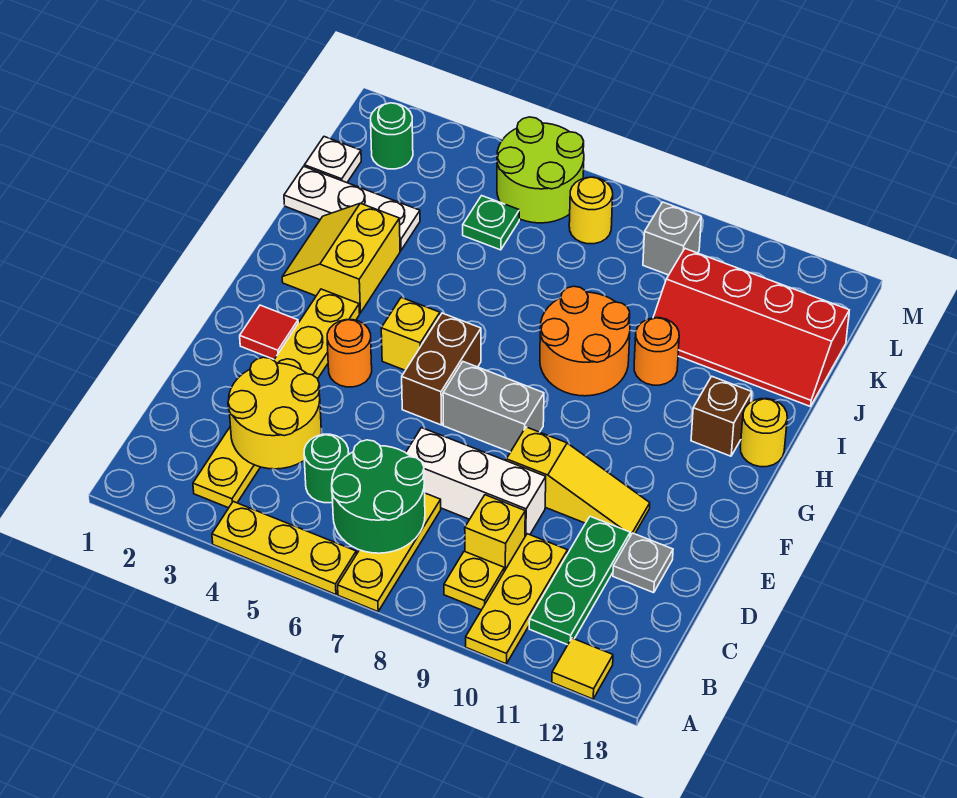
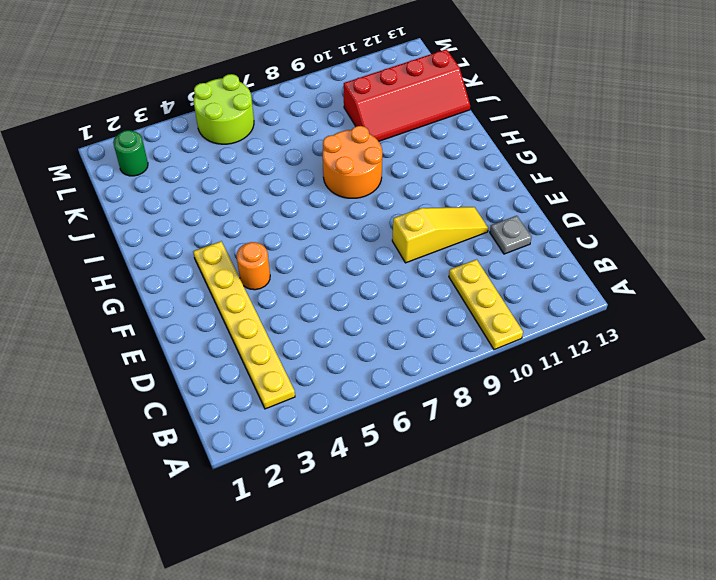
none -> yellow 1x3 plate [212,502,356,594]
none -> yellow 1x3 plate [338,493,441,612]
none -> yellow 1x1 tile [552,638,613,699]
none -> yellow 1x1 plate [444,551,504,610]

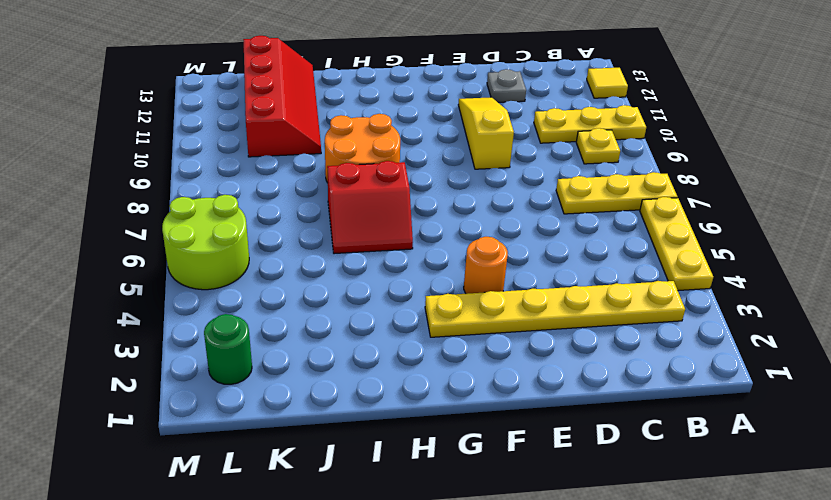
red 2x2 slope [327,161,413,254] -> none
none -> green 1x3 plate [529,516,630,645]
none -> green 1x1 round brick [304,434,349,503]
none -> yellow 1x1 brick [465,495,525,571]
none -> white 1x3 brick [406,428,546,536]

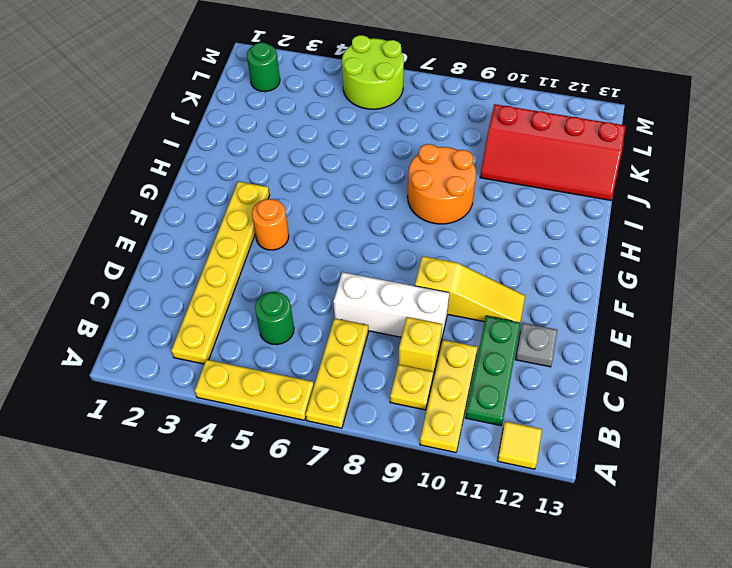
none -> red 1x1 tile [240,305,298,359]
none -> brown 1x2 brick [402,313,481,425]
none -> grey 1x2 brick [443,362,544,452]
none -> yellow 1x1 brick [381,297,440,370]

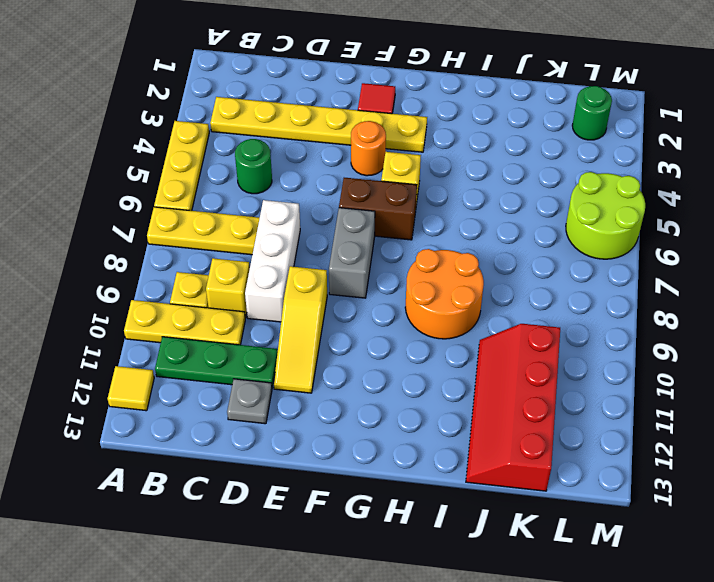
none -> yellow 2x2 slope [282,203,400,313]
none -> brown 1x1 brick [691,376,752,456]
none -> yellow 1x1 round brick [740,399,787,467]
none -> orange 1x1 round brick [634,318,679,385]

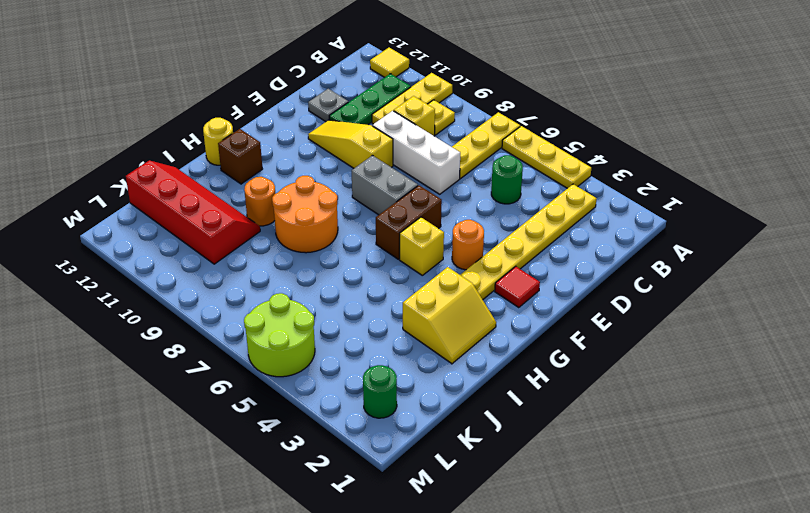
none -> white 1x3 plate [284,166,420,250]
none -> white 1x1 plate [305,137,361,183]
none -> green 1x1 plate [463,196,519,250]
none -> yellow 1x1 round brick [569,177,613,244]

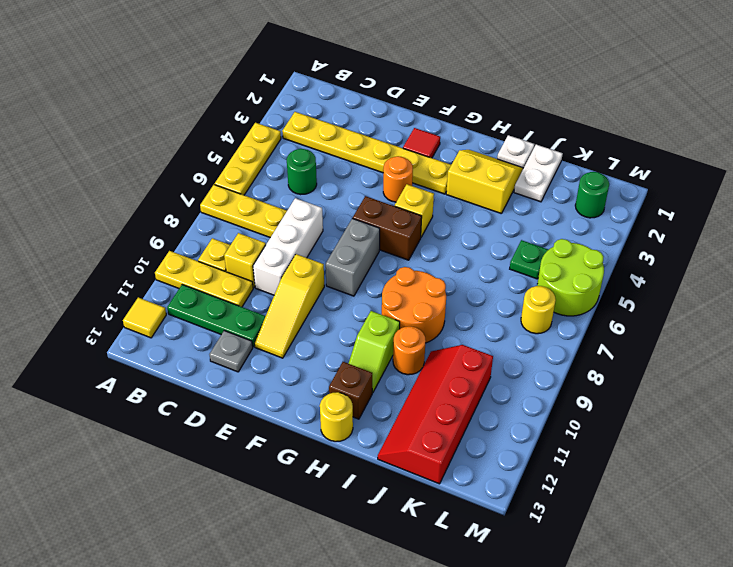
lime 1x2 slope [348,311,400,393] -> none
white 1x1 plate [497,135,534,168] -> white 1x1 plate moved to [305,137,361,183]
white 1x2 plate [514,145,563,202] -> white 1x3 plate [284,166,420,250]
none -> grey 1x1 brick [643,202,701,275]
none -> green 2x2 round brick [332,440,425,553]
none -> yellow 2x2 round brick [228,357,321,469]

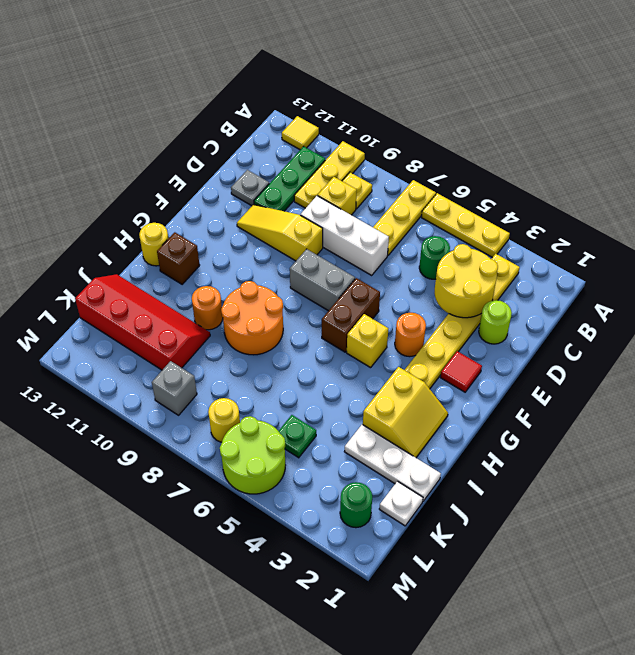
lime 1x1 round brick [479,300,512,344] -> none
none -> green 2x2 round brick [332,440,425,553]

